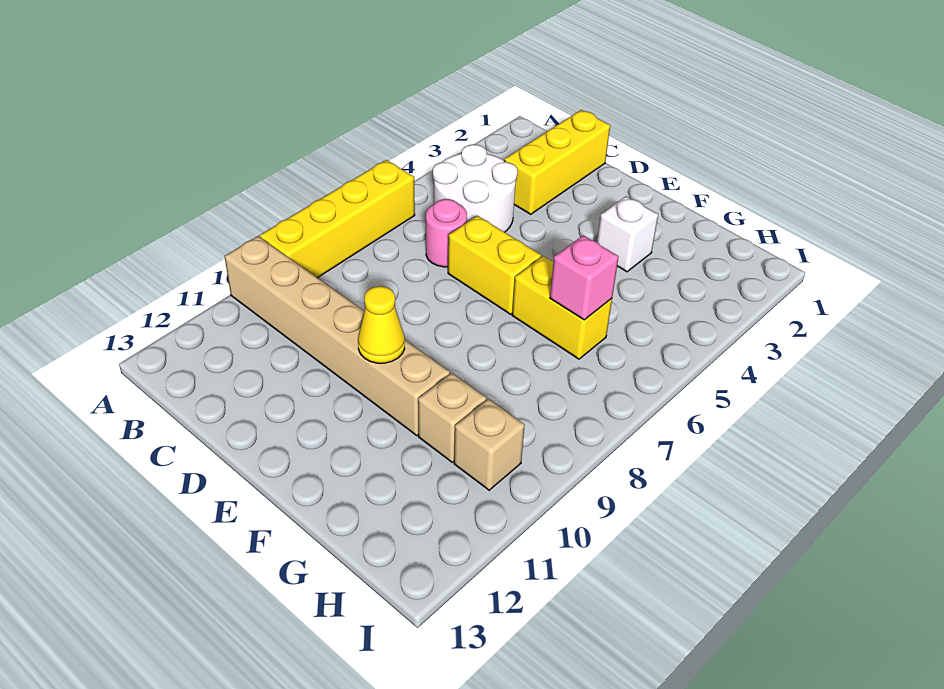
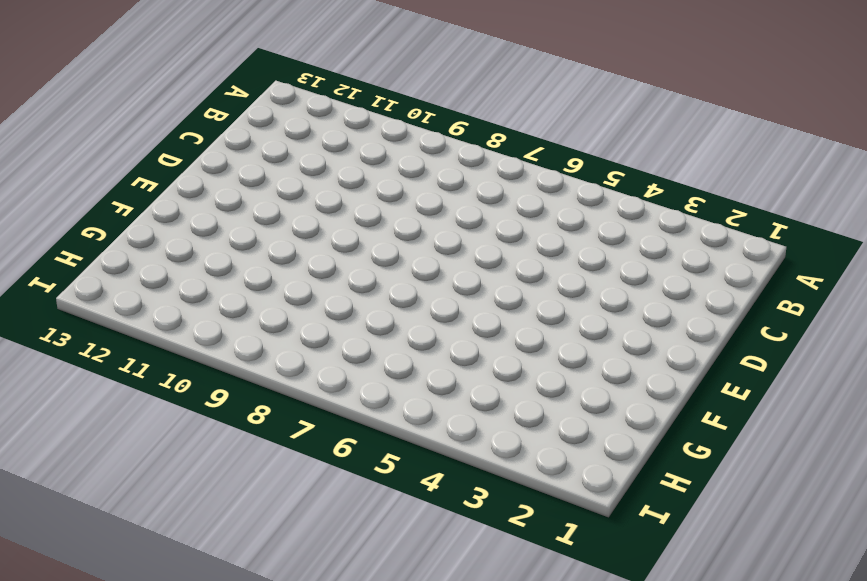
none -> yellow 1x4 brick [260,160,415,278]
none -> tan 1x6 brick [225,236,450,435]
none -> white 2x2 round brick [433,144,517,232]

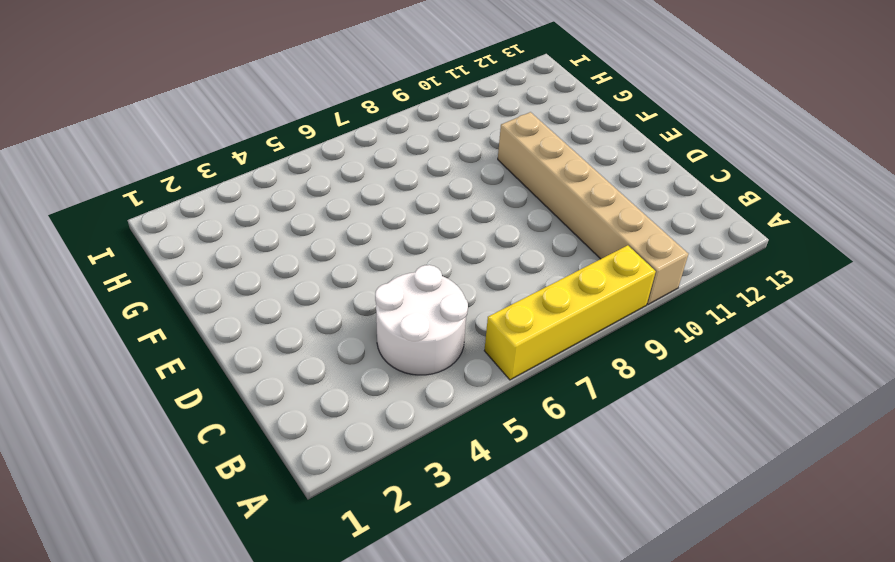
none -> yellow 1x3 brick [504,110,610,214]
none -> pink 1x1 round brick [426,199,467,267]
none -> yellow 1x2 brick [448,216,542,314]

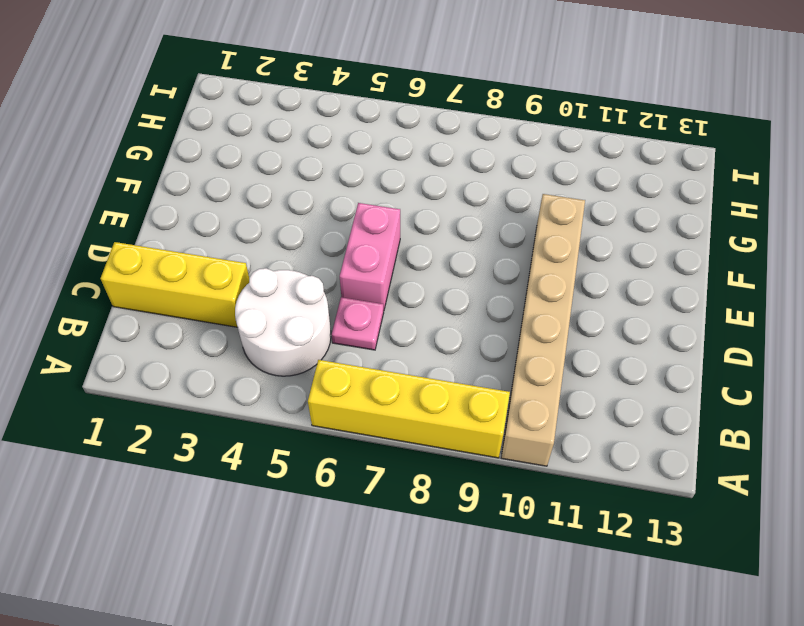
pink 1x1 plate [332,297,384,350] -> pink 1x1 round brick [426,199,467,267]
pink 1x2 brick [340,203,400,309] -> yellow 1x2 brick [448,216,542,314]
none -> white 1x1 brick [597,196,658,272]
none -> yellow 1x2 brick [512,256,612,359]
none -> tan 1x1 brick [418,373,486,462]

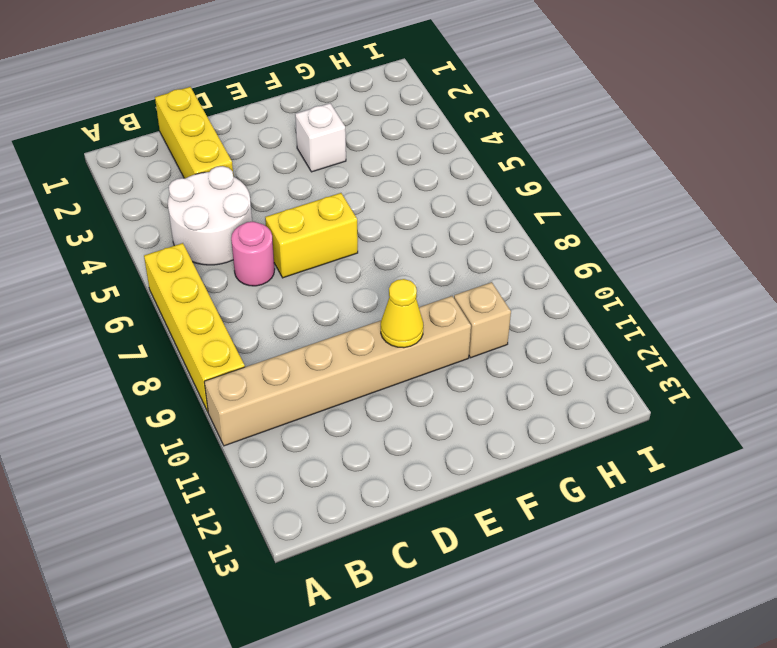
none -> yellow 1x2 brick [512,256,612,359]
none -> tan 1x1 brick [454,399,525,490]
none -> pink 1x1 brick [550,236,618,320]

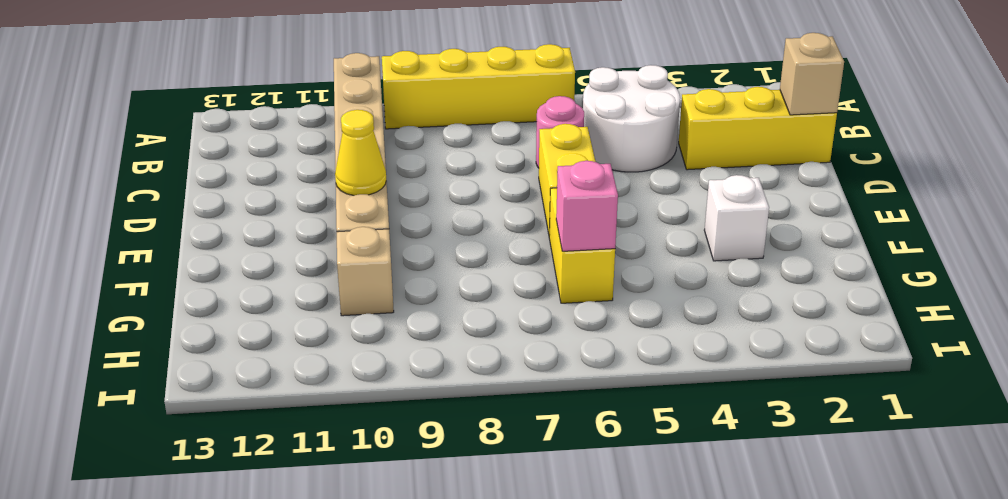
tan 1x1 brick [780,33,844,115] -> tan 1x1 brick moved to [454,399,525,490]

